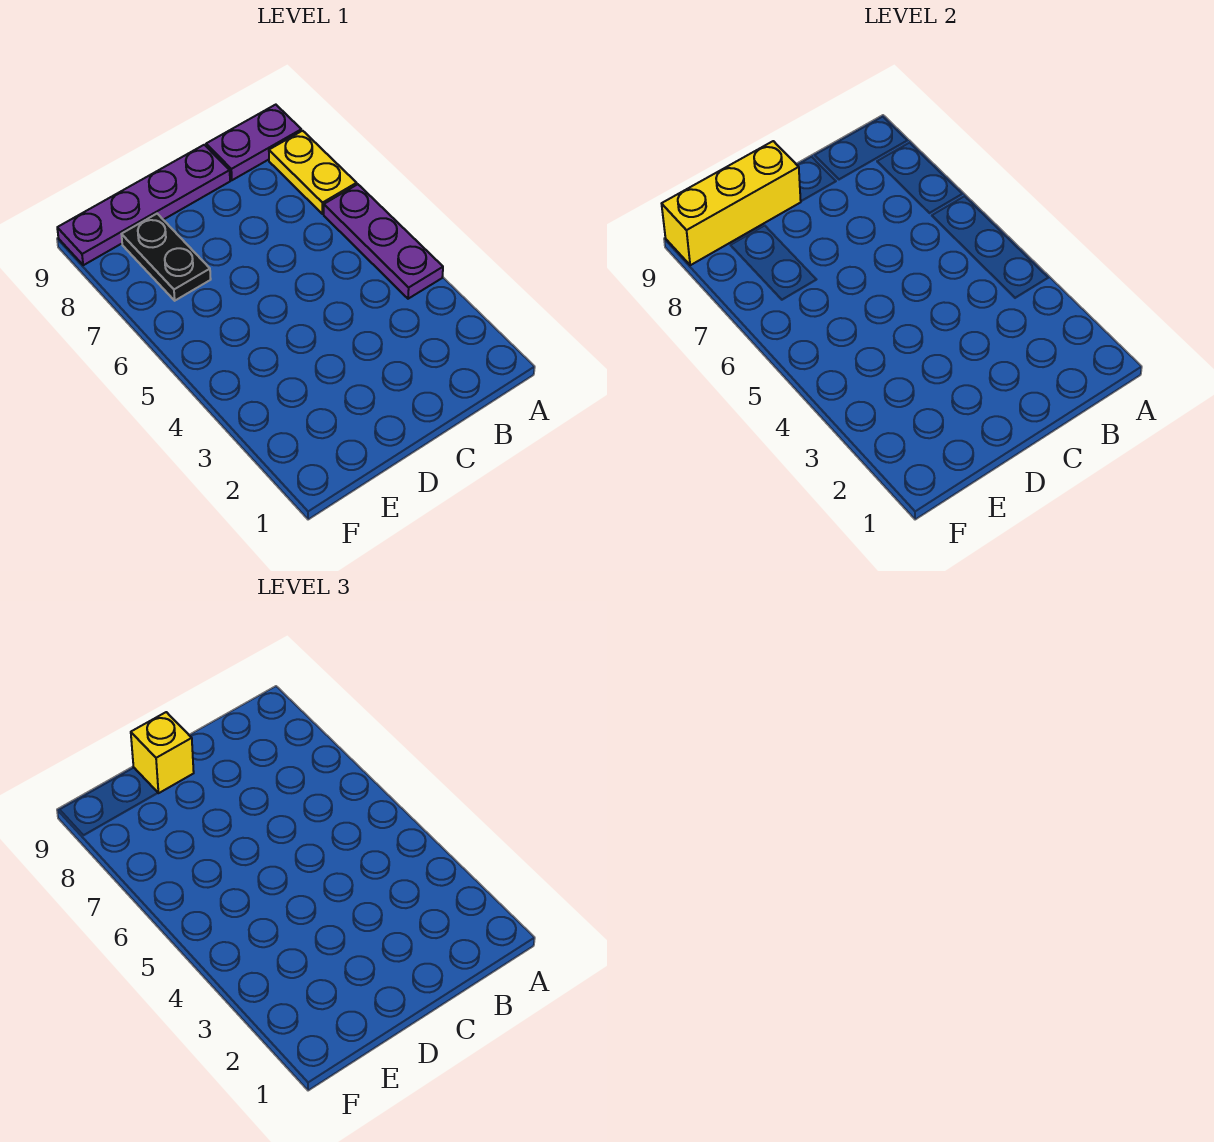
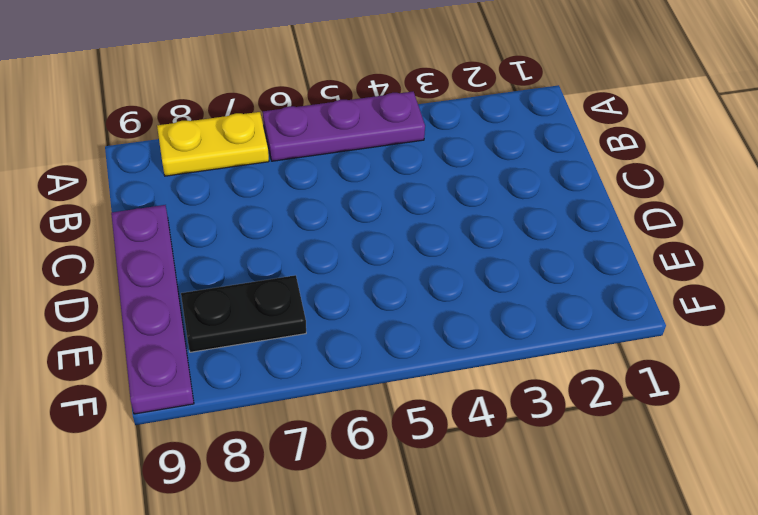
none -> purple 1x2 plate [206,105,301,180]
none -> yellow 1x3 brick [662,141,801,265]

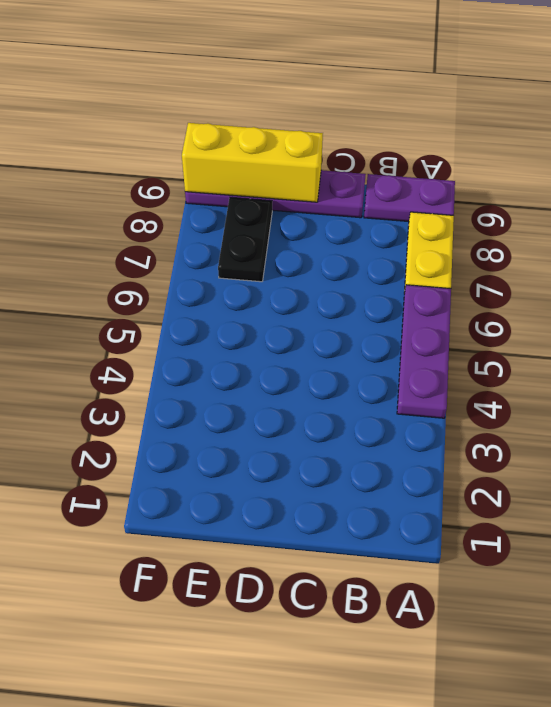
none -> yellow 1x1 brick [131,712,194,793]

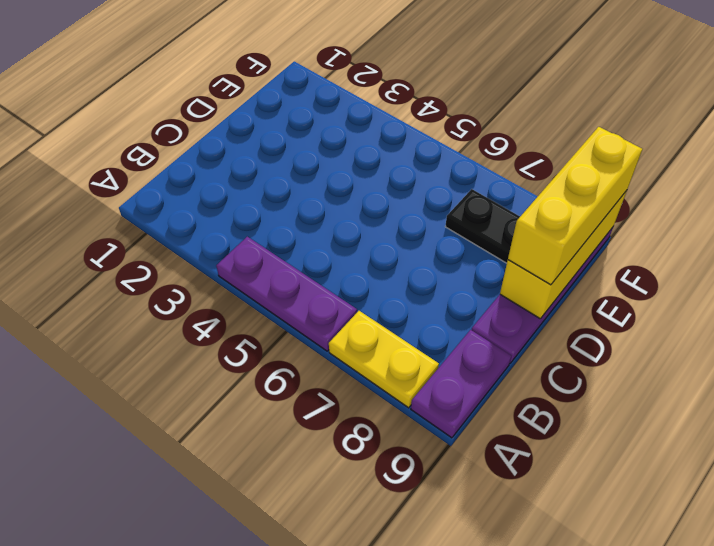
yellow 1x3 brick [508,127,642,285] -> yellow 1x1 brick [131,712,194,793]

